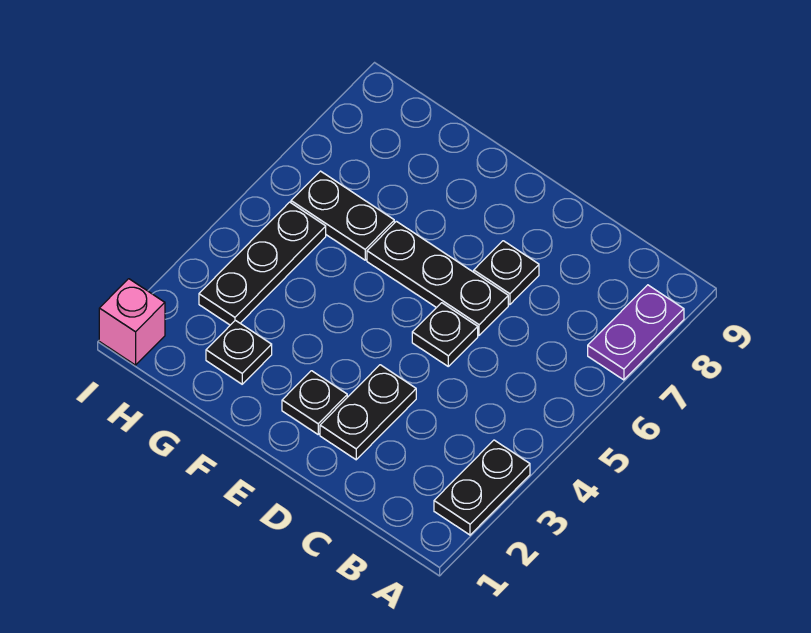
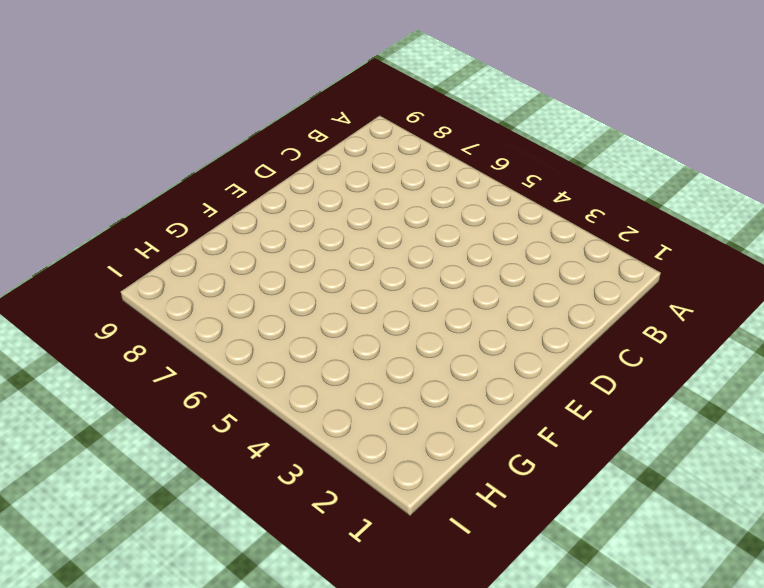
none -> black 1x2 plate [434,440,530,535]
none -> purple 1x2 plate [588,285,684,380]

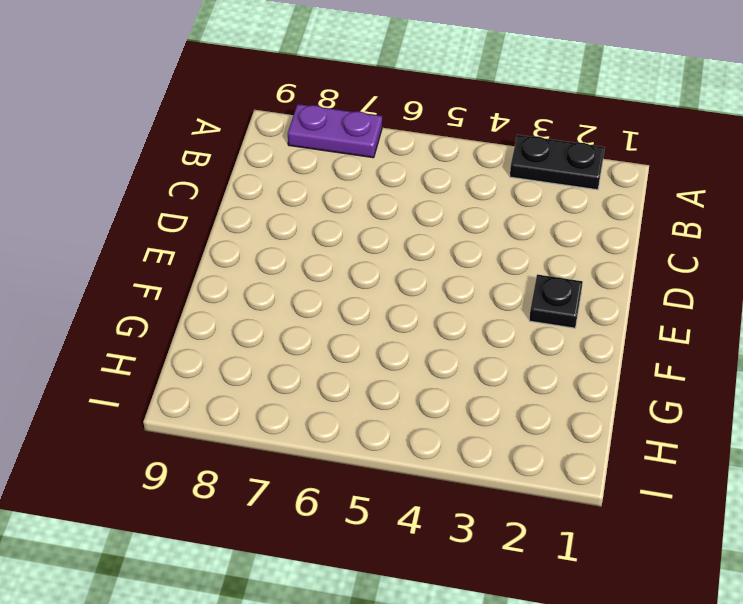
none -> black 1x2 plate [320,365,416,460]
none -> black 1x1 plate [412,303,478,366]

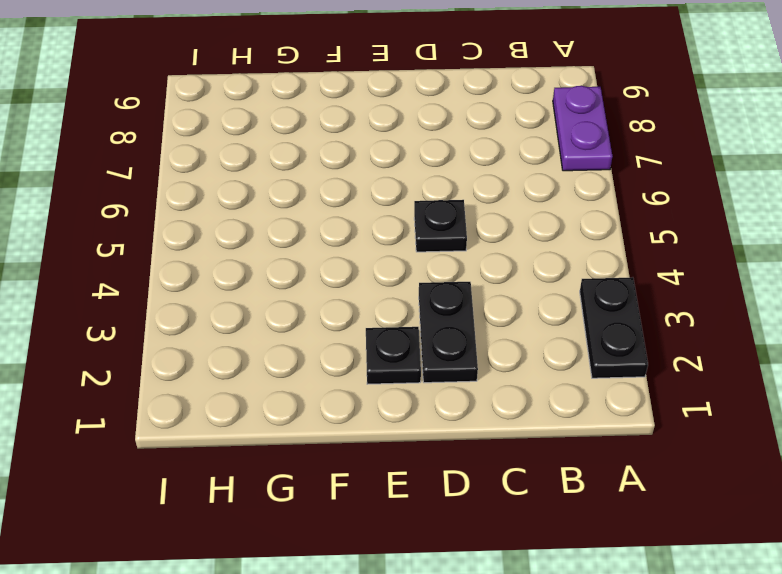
none -> black 1x3 plate [367,221,508,335]
none -> black 1x1 plate [474,241,539,305]

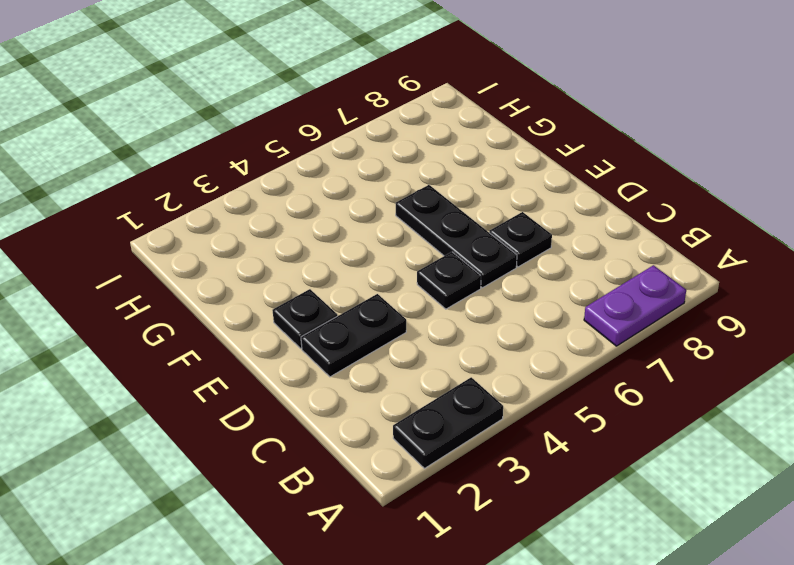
none -> black 1x1 plate [206,320,272,384]
none -> black 1x2 plate [291,171,394,260]

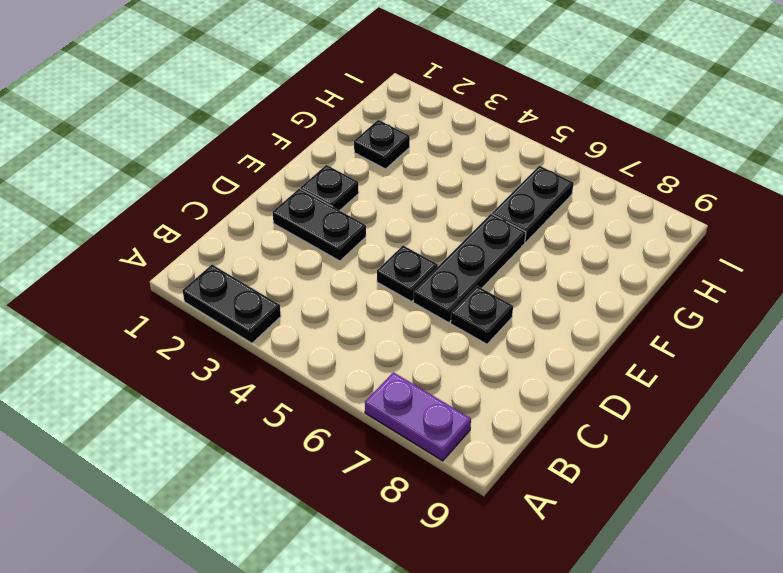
none -> black 1x3 plate [199,202,326,325]
none -> pink 1x1 brick [99,279,165,365]

